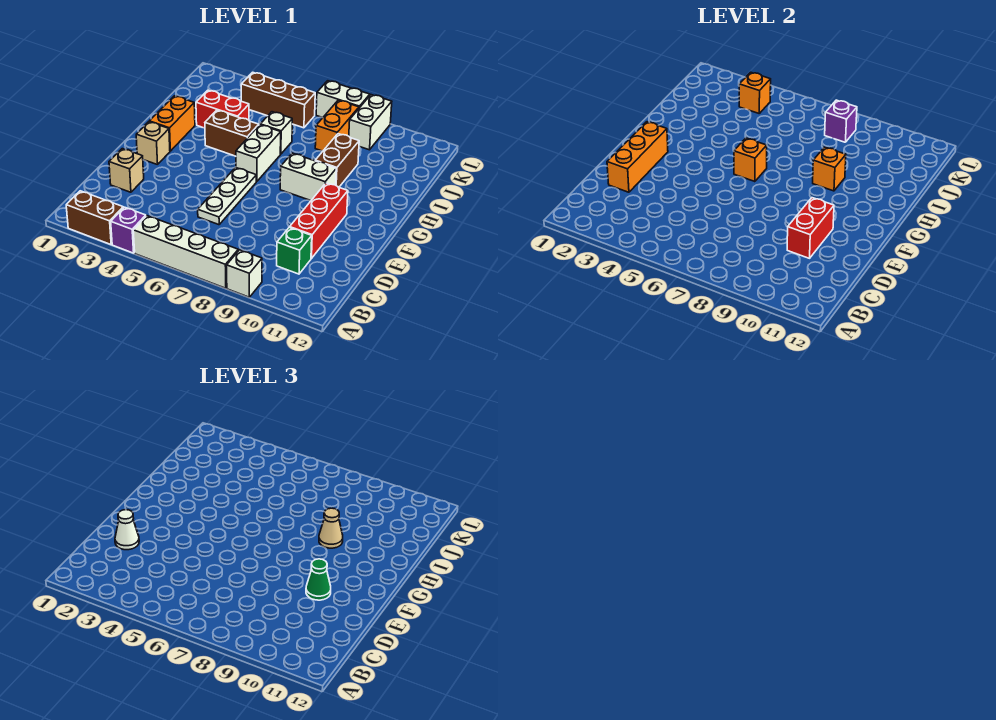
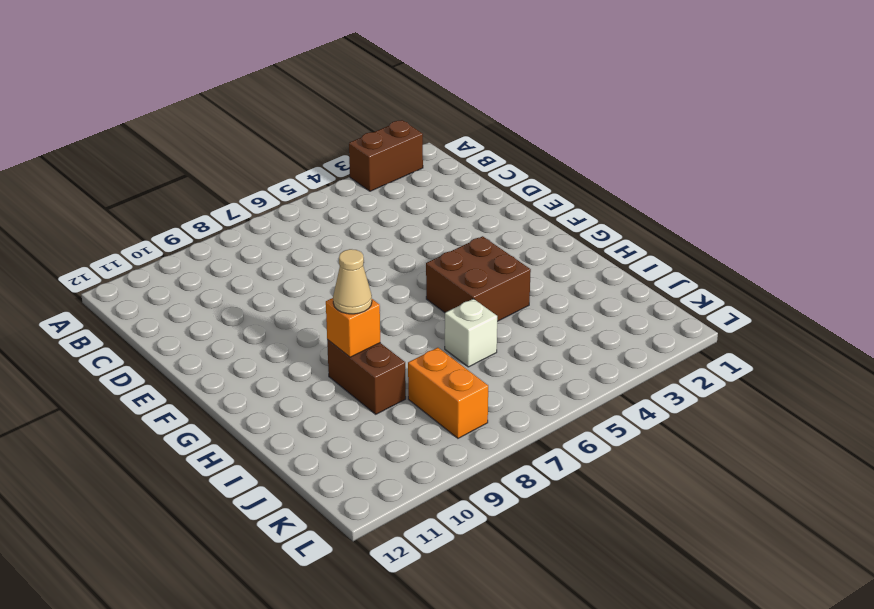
brown 2x2 brick [426,236,531,321] -> brown 1x2 brick [205,110,259,156]
none -> purple 1x1 brick [111,207,146,253]
none -> white 1x4 brick [133,216,238,288]
none -> white 1x1 brick [227,250,262,297]

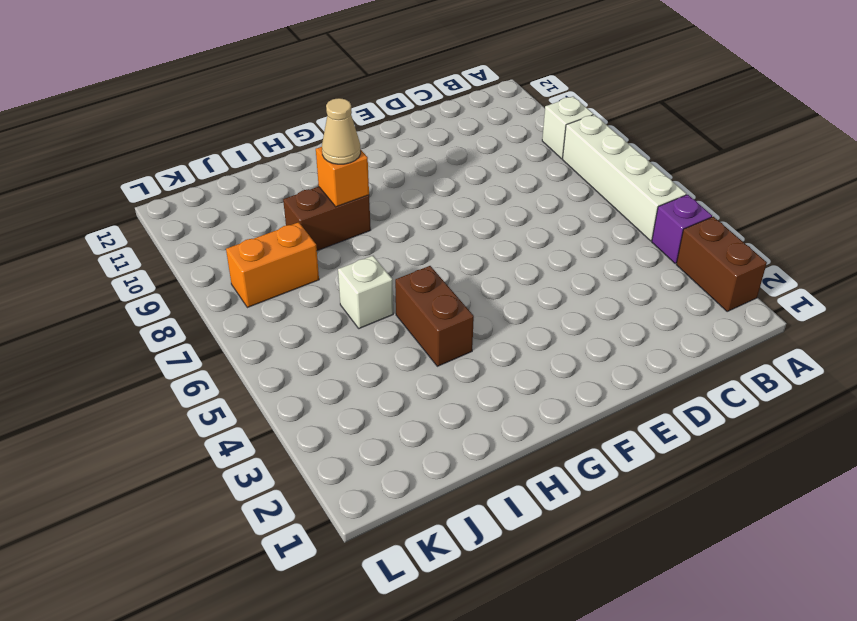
none -> green 1x1 brick [277,227,312,274]
none -> tan 1x1 brick [109,149,144,192]
none -> white 1x3 plate [198,167,256,225]

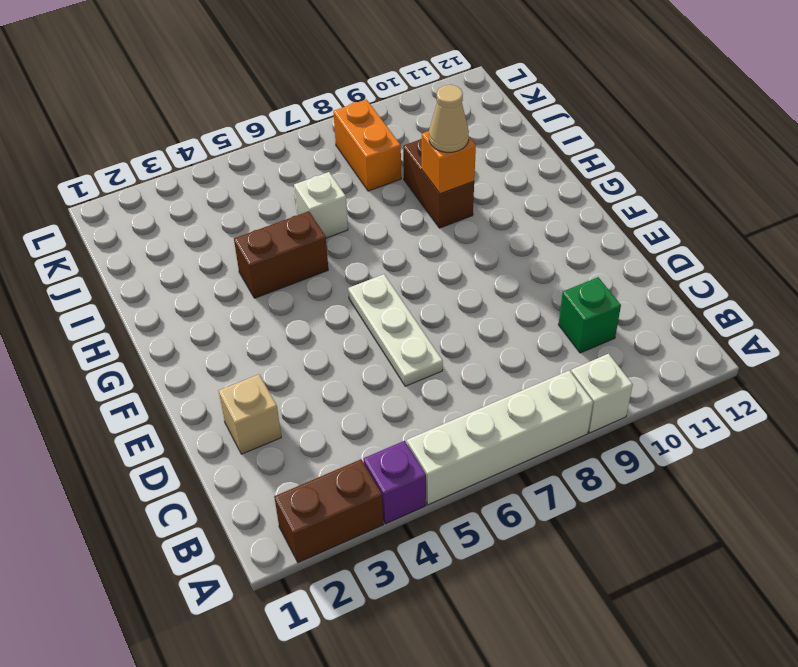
none -> red 1x3 brick [290,183,348,258]
none -> tan 1x1 brick [136,122,170,165]
none -> orange 1x2 brick [149,96,195,151]

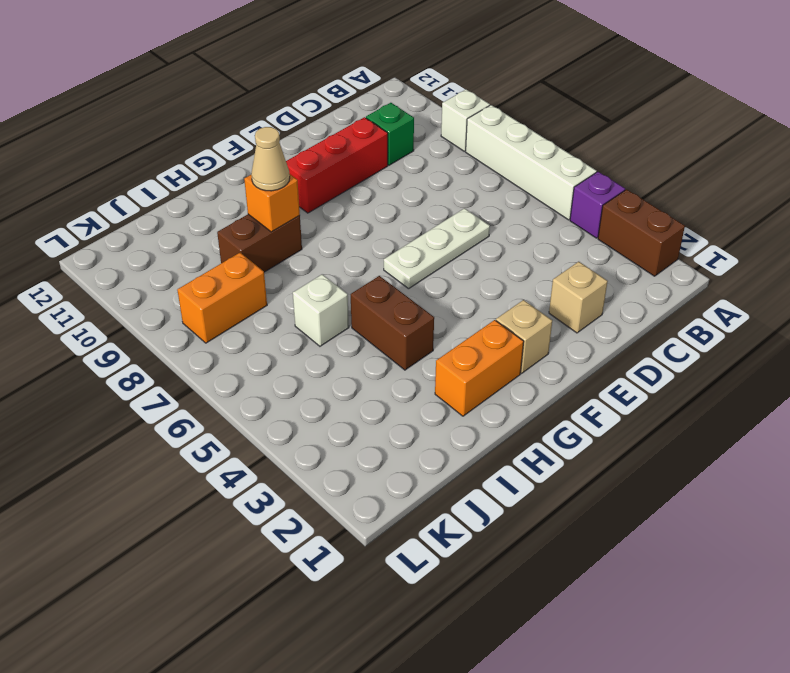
none -> white 1x2 brick [236,125,281,182]
none -> white 1x2 brick [280,153,336,201]
none -> red 1x2 brick [196,90,249,128]

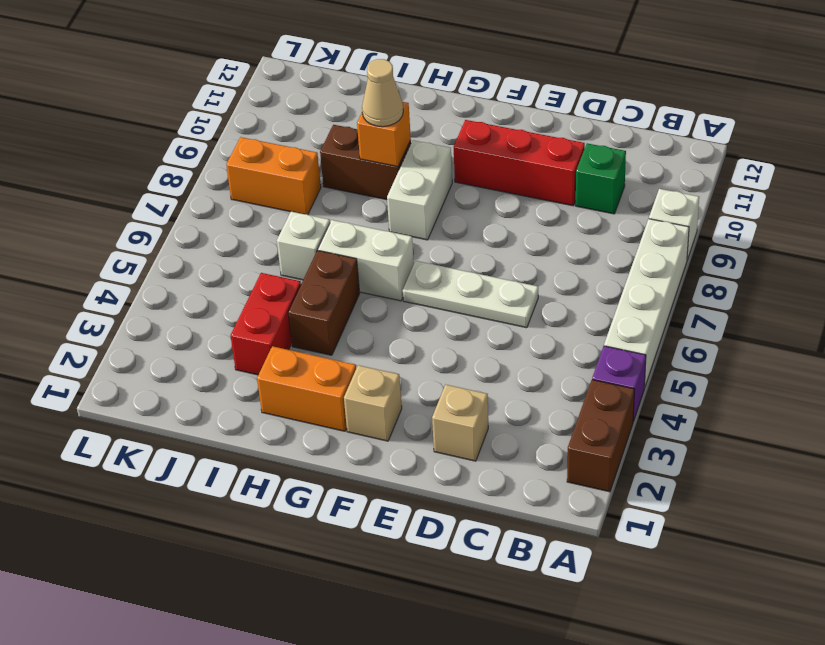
none -> brown 1x3 brick [241,72,315,128]
none -> white 1x2 brick [349,95,392,150]
none -> white 1x2 brick [316,81,370,118]

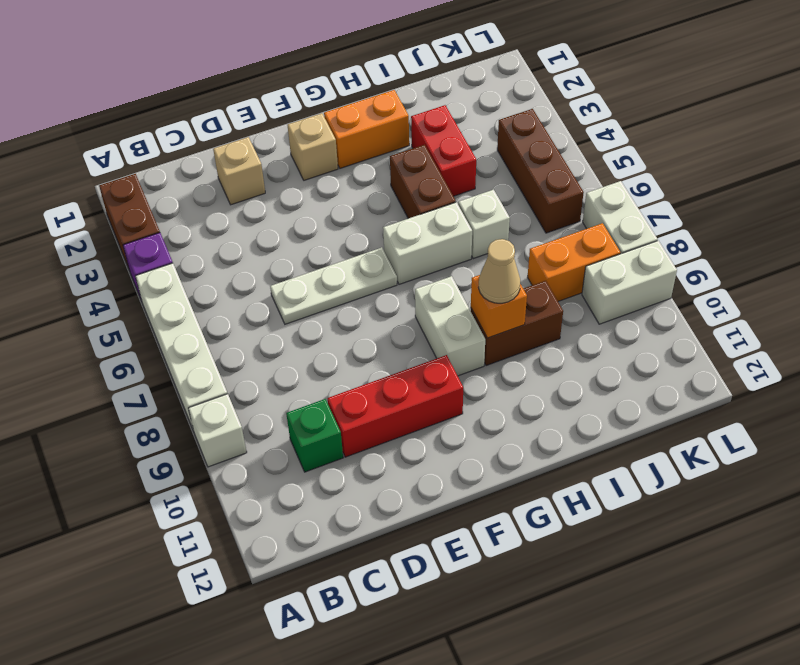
none -> orange 1x3 brick [607,122,668,192]
none -> red 1x2 brick [787,198,834,258]
none -> orange 1x1 brick [734,138,767,182]

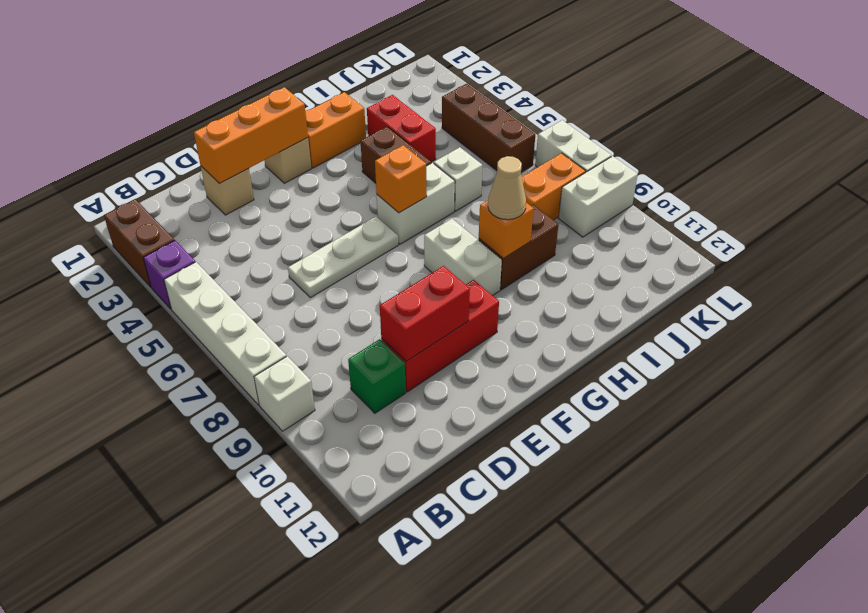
none -> orange 1x1 brick [739,72,771,113]
none -> purple 1x1 brick [825,100,857,142]
none -> white 1x1 cone [115,510,139,550]

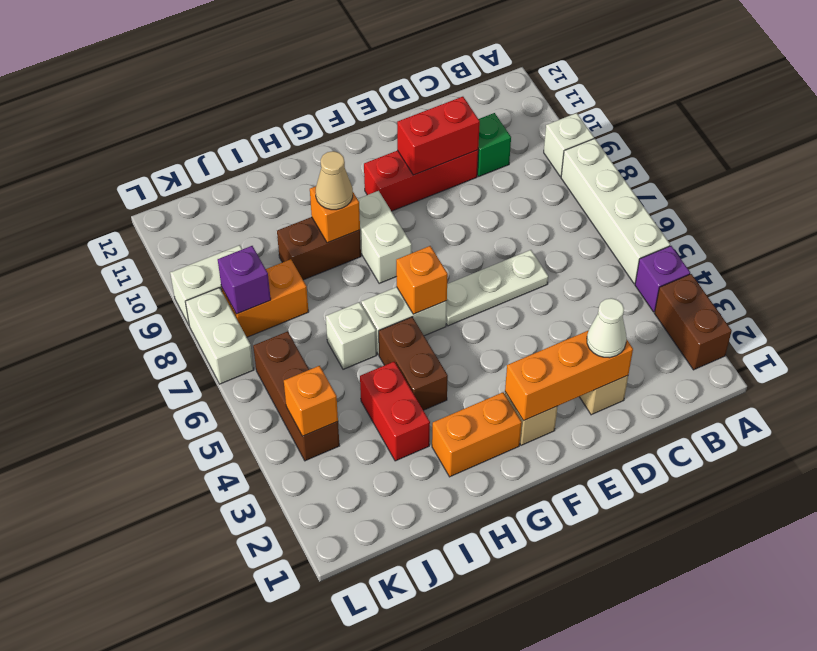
none -> green 1x1 cone [306,559,331,600]

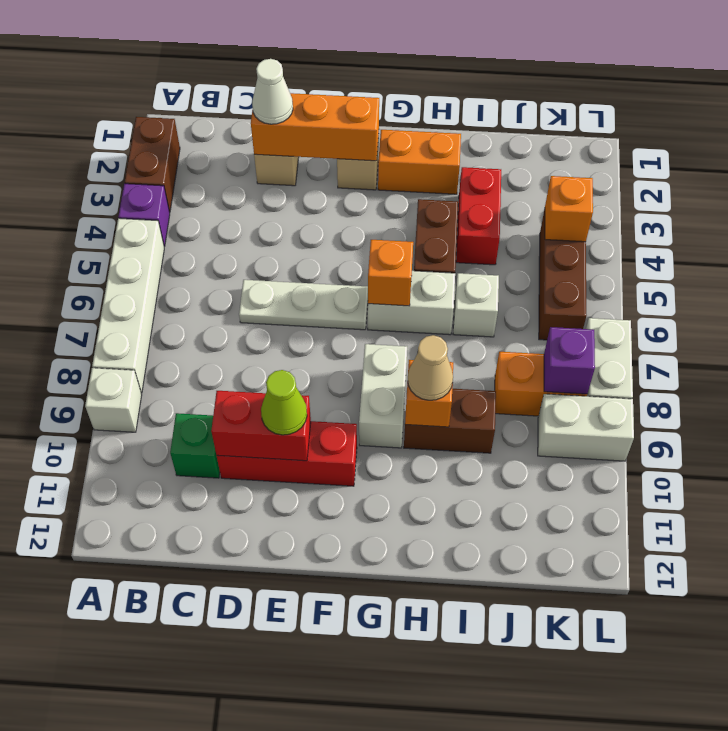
lime 1x1 cone [261,370,307,435] -> green 1x1 cone [306,559,331,600]

